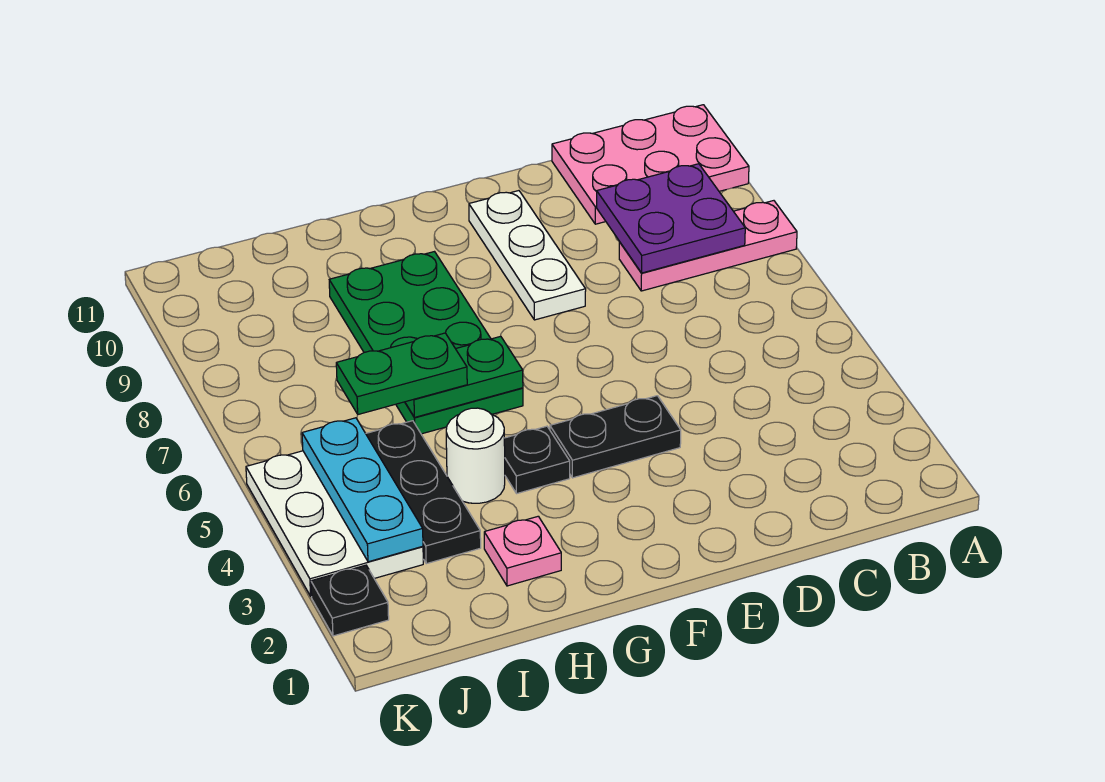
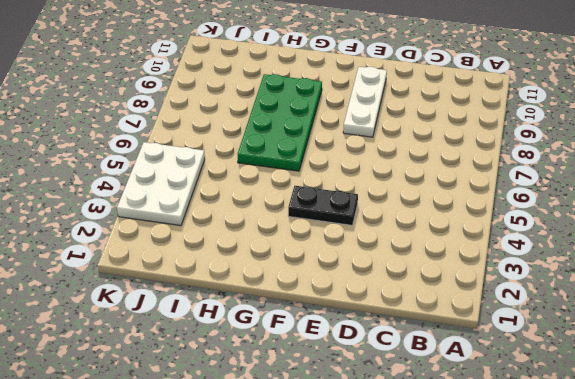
none -> pink 1x3 plate [619,201,797,291]
none -> pink 2x3 plate [552,105,749,224]
none -> black 1x1 plate [504,426,570,494]

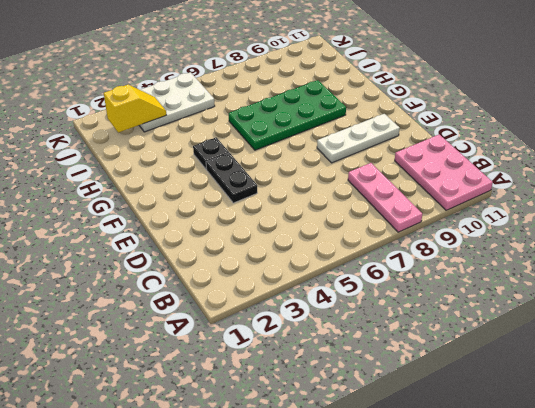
yellow 1x2 slope [104,85,166,133] -> cyan 1x3 plate [302,418,423,562]
none -> pink 1x1 plate [484,516,561,586]
none -> white 1x1 round brick [446,408,505,503]
none -> black 1x3 plate [366,421,481,564]

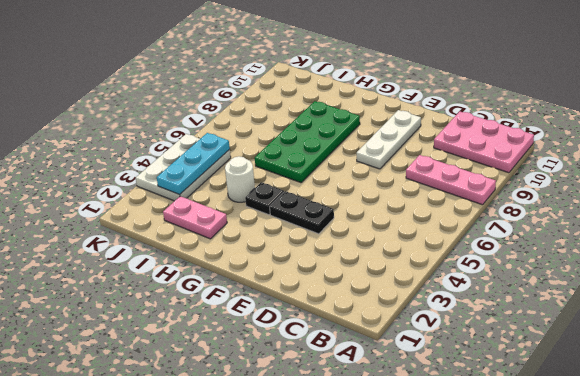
pink 1x2 plate [163,196,227,239] -> pink 1x1 plate [484,516,561,586]
none -> black 1x3 plate [366,421,481,564]
none -> black 1x1 plate [311,565,389,636]
none -> purple 2x2 plate [597,164,745,273]

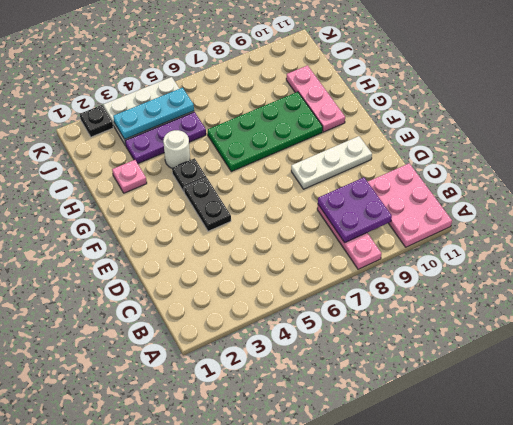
pink 1x3 plate [286,65,345,132] -> none
purple 1x3 plate [125,112,206,164] -> black 1x3 plate [366,421,481,564]
none -> green 1x2 plate [405,336,523,417]
none -> green 1x2 plate [336,333,467,414]

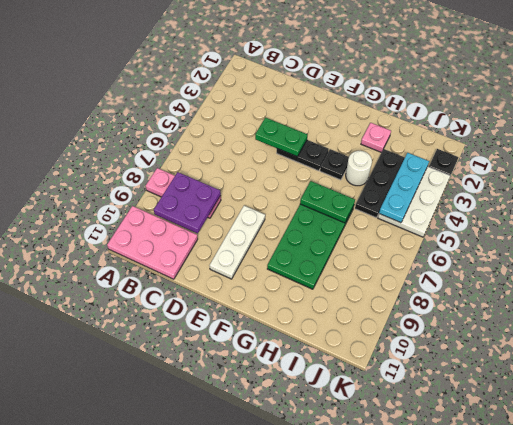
green 1x2 plate [255,117,307,156] -> green 1x2 plate moved to [336,333,467,414]

